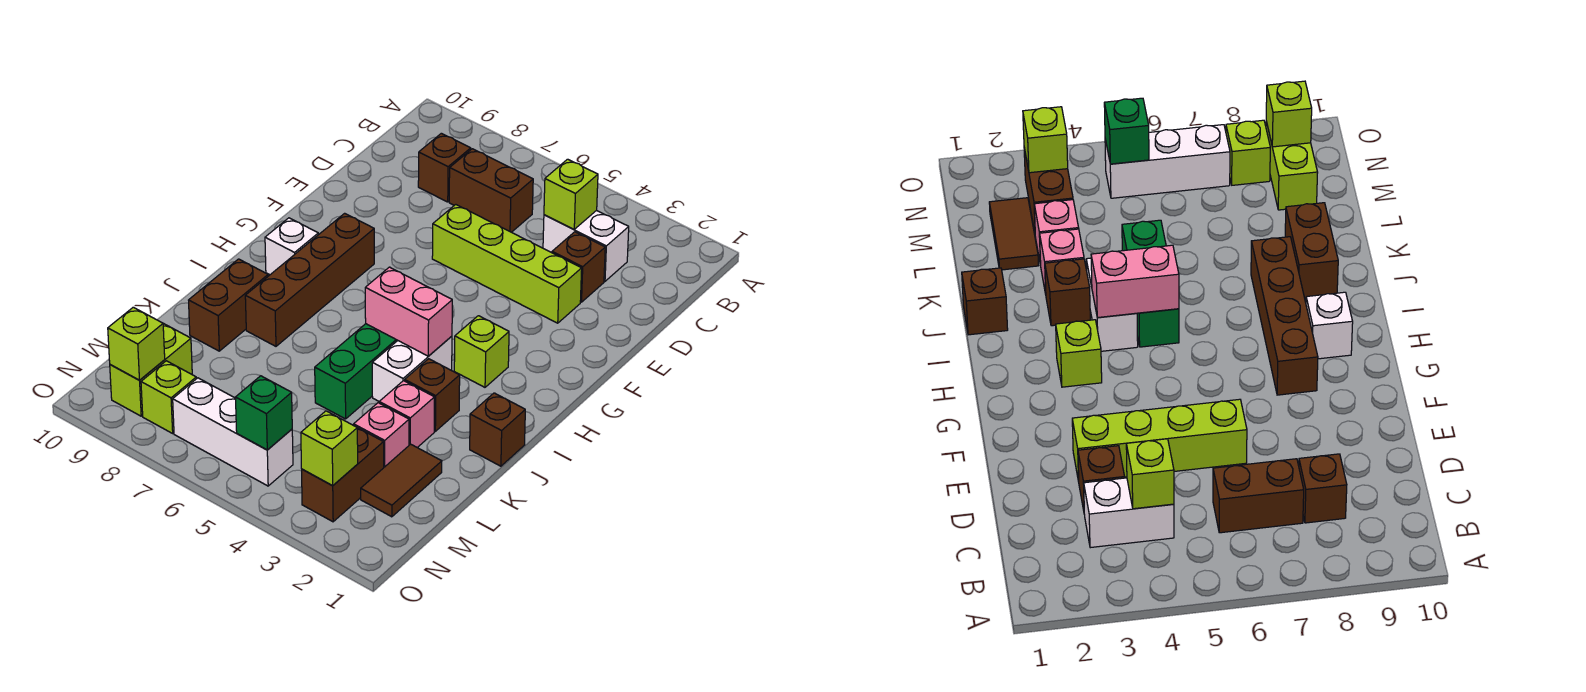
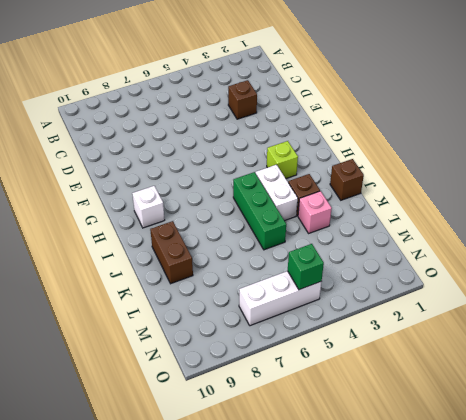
none -> white 1x2 brick [543,210,629,281]
none -> brown 1x2 brick [449,149,533,232]
none -> brown 1x1 brick [418,133,471,202]

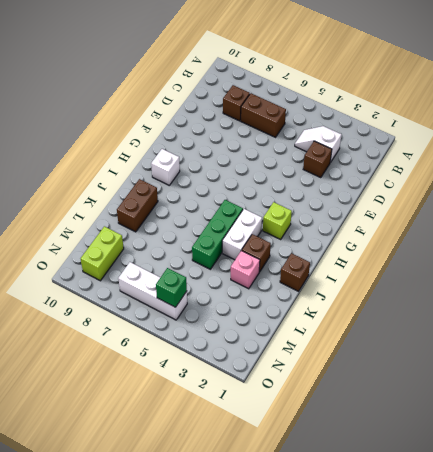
white 1x2 slope [295,126,341,162] -> white 1x2 brick [543,210,629,281]
none -> lime 1x4 brick [432,205,582,323]
none -> brown 1x4 brick [245,213,374,346]
none -> brown 1x2 tile [361,444,442,517]

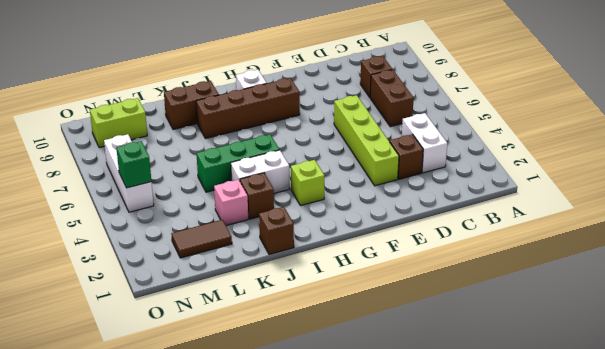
none -> pink 1x1 brick [354,403,409,467]
none -> brown 1x2 brick [302,428,384,522]
none -> lime 1x1 brick [141,361,196,433]

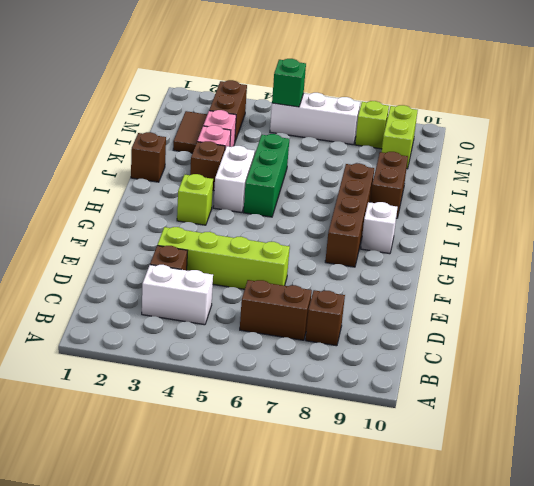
none -> lime 1x1 brick [544,159,598,229]
none -> pink 1x2 brick [365,267,452,356]
none -> lime 1x1 brick [301,411,358,486]

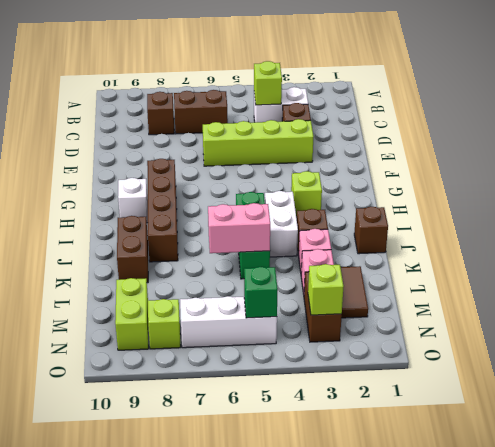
pink 1x2 brick [208,203,270,253] -> pink 1x2 brick moved to [365,267,452,356]
none -> lime 1x1 brick [108,307,165,380]

